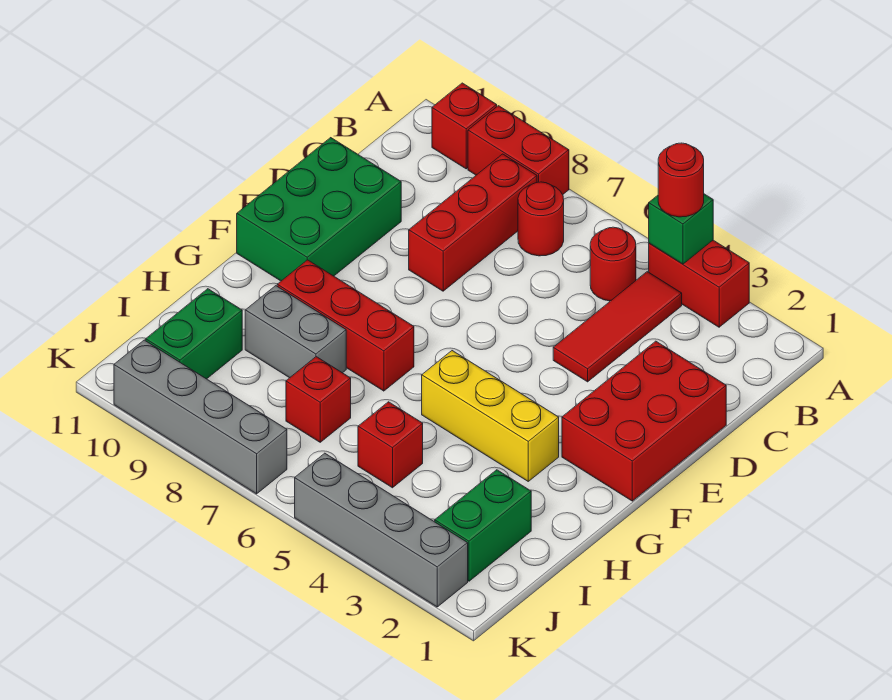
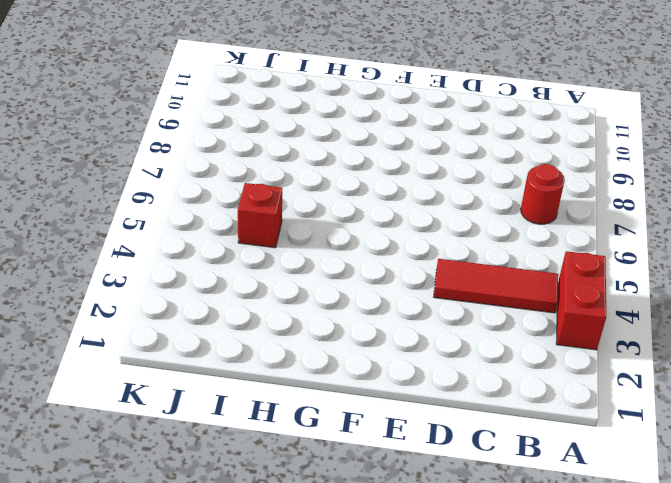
none -> red 1x2 brick [468,106,569,195]
none -> red 1x1 brick [432,83,497,169]
none -> red 1x1 round brick [590,227,636,301]

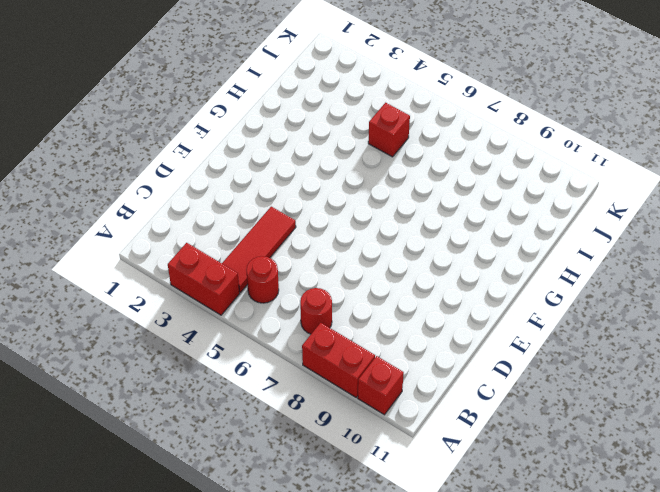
none -> red 1x3 brick [409,154,537,291]
none -> red 2x3 brick [562,341,726,501]
none -> green 2x3 brick [237,138,401,281]

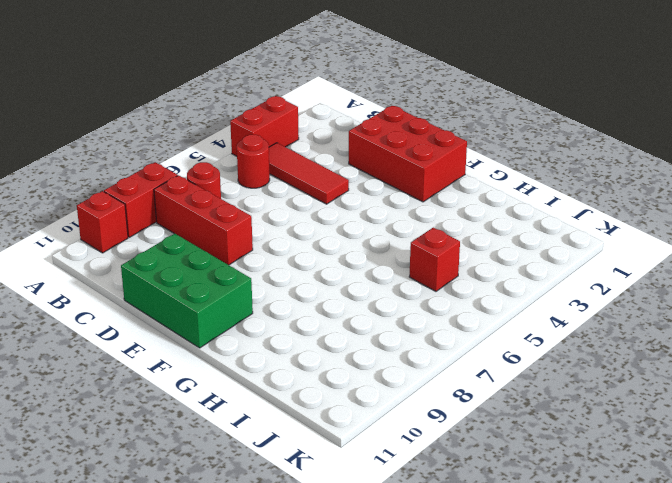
none -> yellow 1x3 brick [422,351,559,481]
none -> red 1x3 brick [277,260,414,391]
none -> grey 1x2 brick [245,286,346,378]

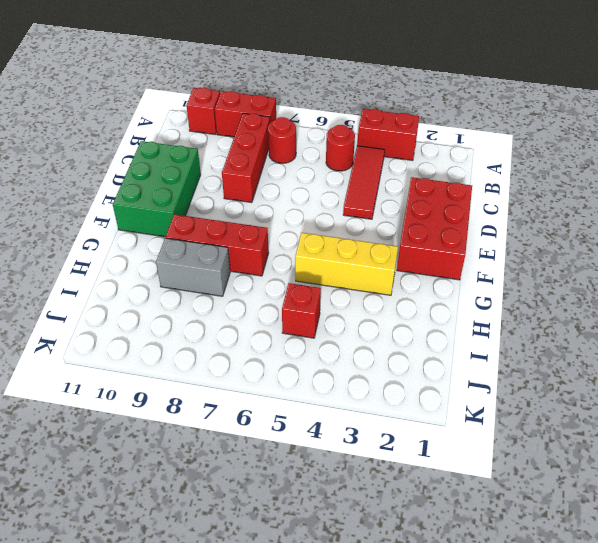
none -> green 1x2 brick [435,470,531,581]
none -> red 1x1 brick [286,357,351,442]
none -> green 1x2 brick [146,289,242,379]

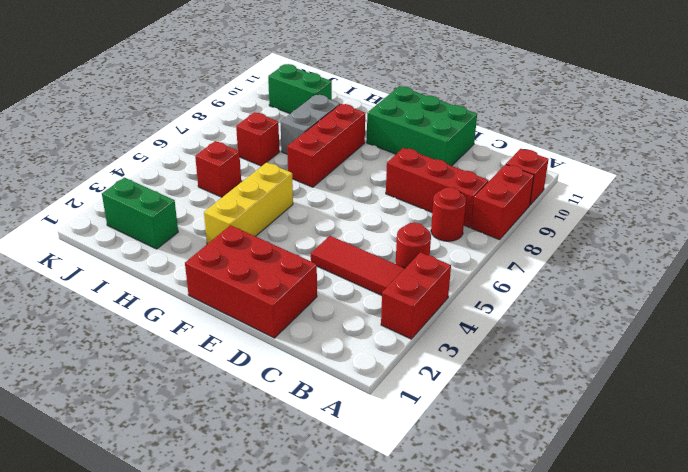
none -> grey 1x4 brick [295,453,468,607]
none -> grey 1x4 brick [114,340,287,494]
none -> green 1x1 brick [649,194,713,264]

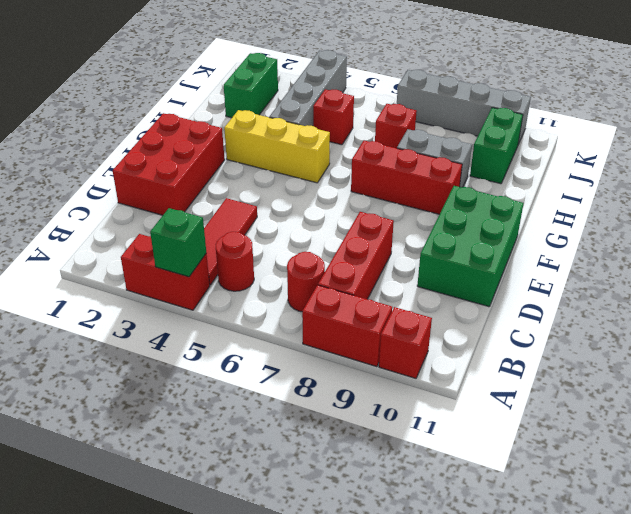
grey 1x4 brick [269,50,347,126] -> grey 1x4 brick turned to [295,453,468,607]
none -> red 1x1 round brick [658,143,704,217]

